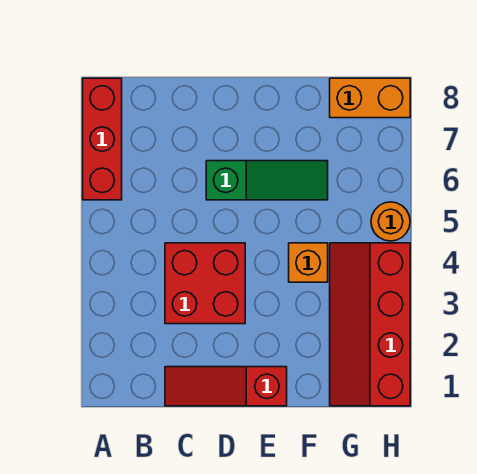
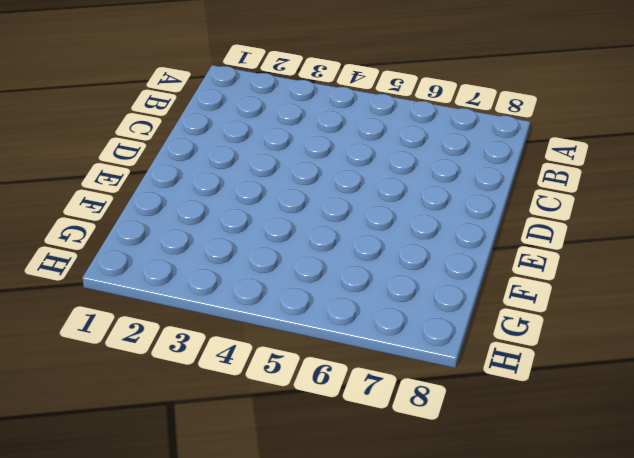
none -> red 1x3 brick [83,78,122,200]
none -> red 1x3 slope [165,367,287,406]

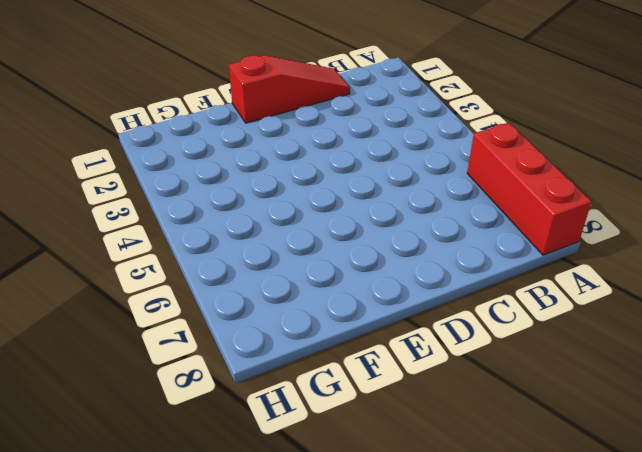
none -> red 2x2 brick [165,243,245,324]
none -> green 1x3 slope [206,161,328,200]

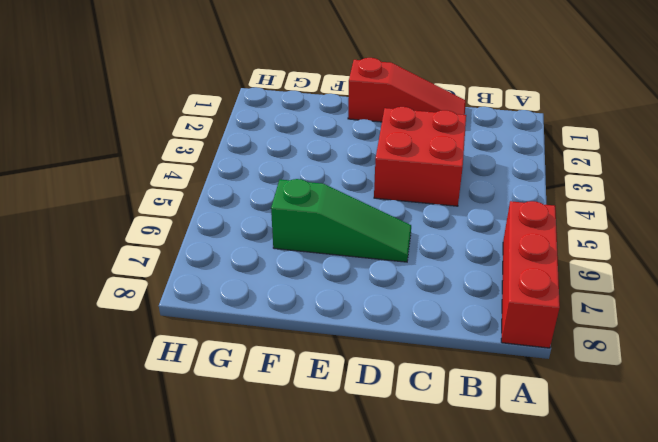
green 1x3 slope [271,179,411,262] -> green 1x3 slope turned to [206,161,328,200]
none -> orange 1x1 brick [289,243,328,282]
none -> red 2x4 slope [330,243,410,406]

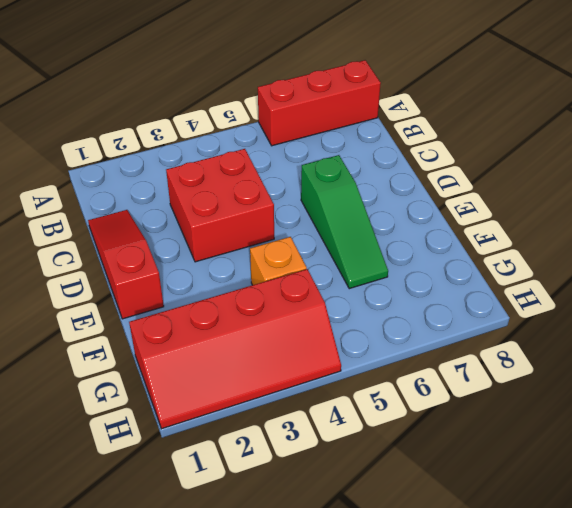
red 2x4 slope [129,269,341,429] -> red 2x4 slope turned to [330,243,410,406]
none -> orange 1x2 brick [330,78,410,118]
none -> orange 1x1 round brick [371,202,410,241]

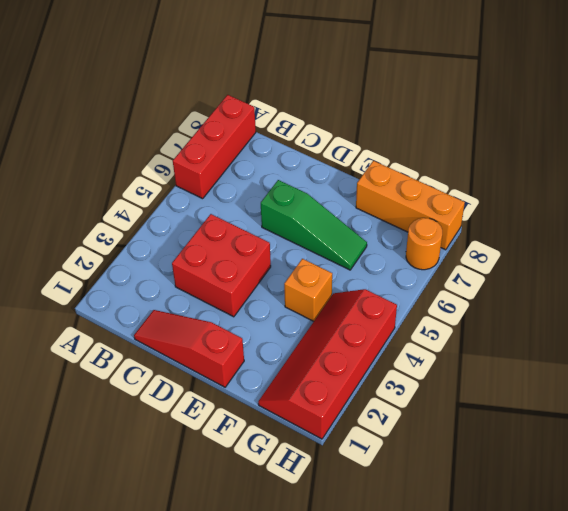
orange 1x3 brick [356,161,465,250] -> orange 1x2 brick [330,78,410,118]
orange 1x1 round brick [406,218,442,270] -> orange 1x1 round brick moved to [371,202,410,241]

